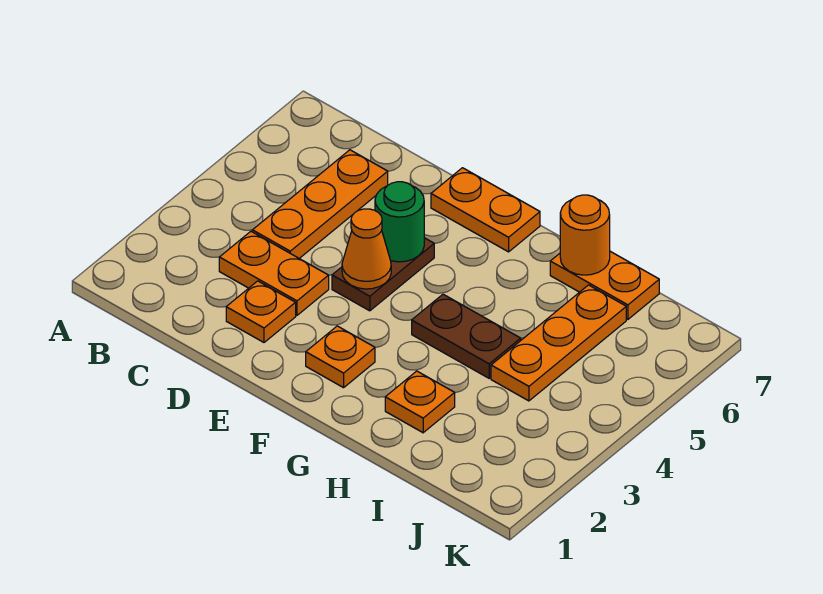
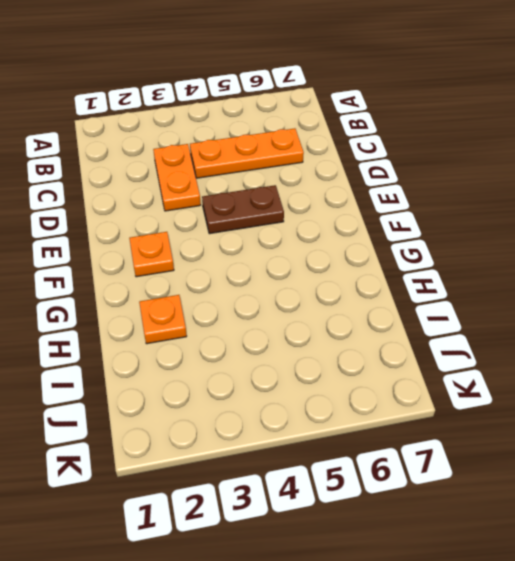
none -> orange 1x1 plate [226,281,296,342]
none -> orange 1x2 plate [431,168,540,252]
none -> brown 1x2 plate [412,294,521,378]

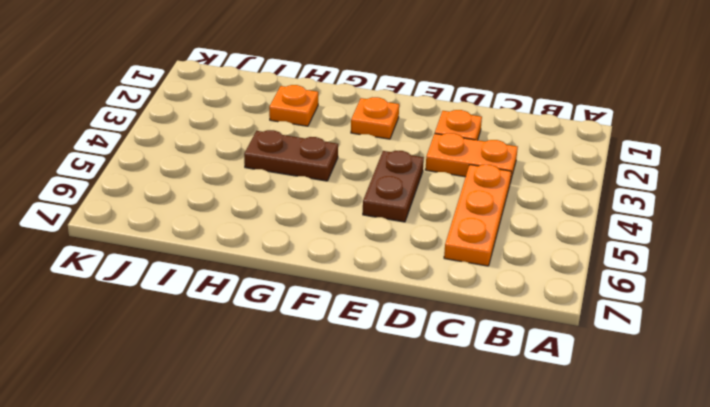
none -> orange 1x2 plate [431,168,540,252]
none -> orange 1x2 plate [550,251,659,319]
none -> orange 1x3 plate [491,285,626,401]

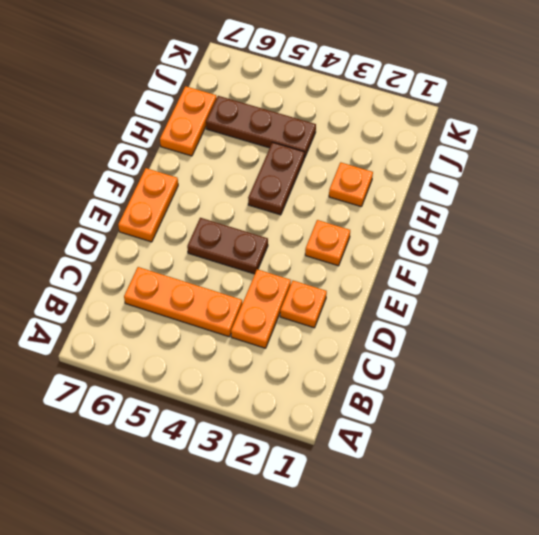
brown 1x3 plate [206,96,316,158] -> orange 1x3 plate [491,285,626,401]
none -> orange 1x1 cone [342,209,391,289]
none -> green 1x1 round brick [375,182,424,262]
none -> orange 1x1 round brick [560,195,610,275]

